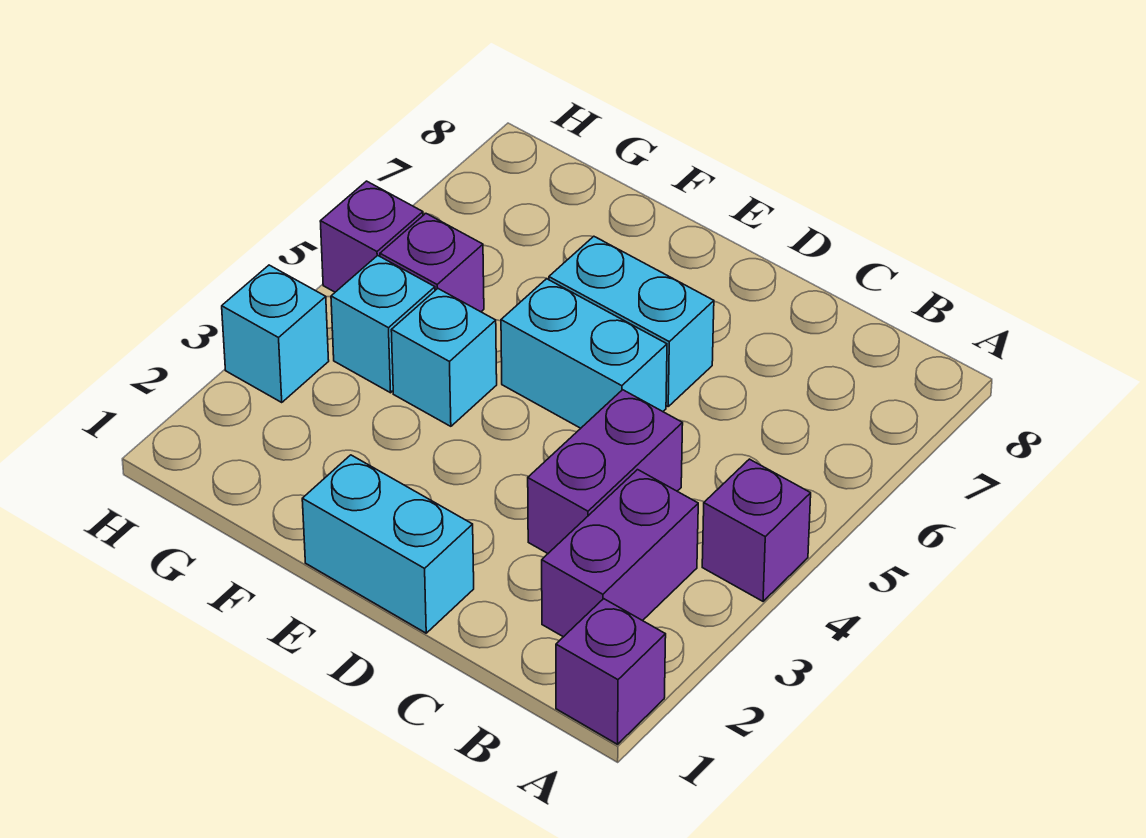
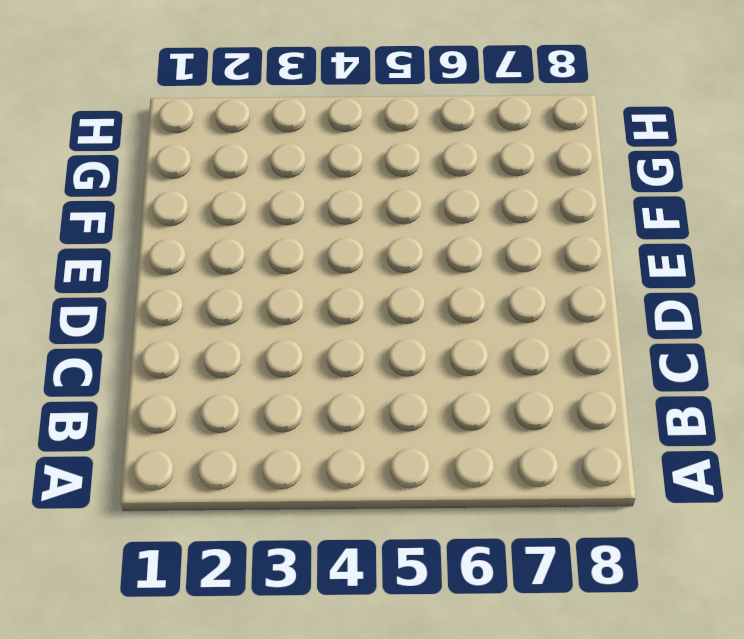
none -> purple 1x1 brick [556,599,666,744]
none -> purple 1x1 brick [702,459,811,601]
none -> purple 1x2 brick [542,470,698,637]

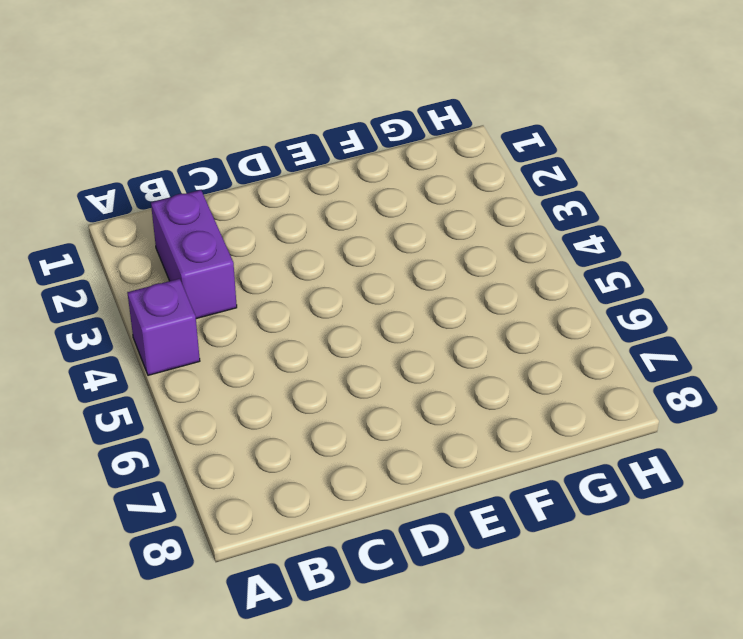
none -> purple 1x1 brick [556,599,666,744]
none -> purple 1x2 brick [528,390,683,553]
none -> cyan 1x2 brick [302,455,474,633]

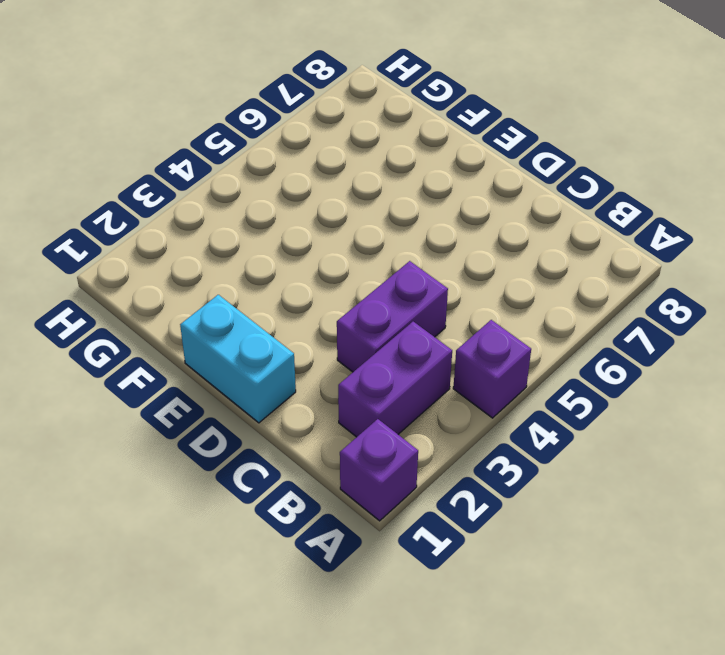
none -> cyan 1x2 brick [501,279,667,428]
none -> cyan 1x2 brick [549,236,714,406]
none -> cyan 1x1 brick [391,289,497,426]

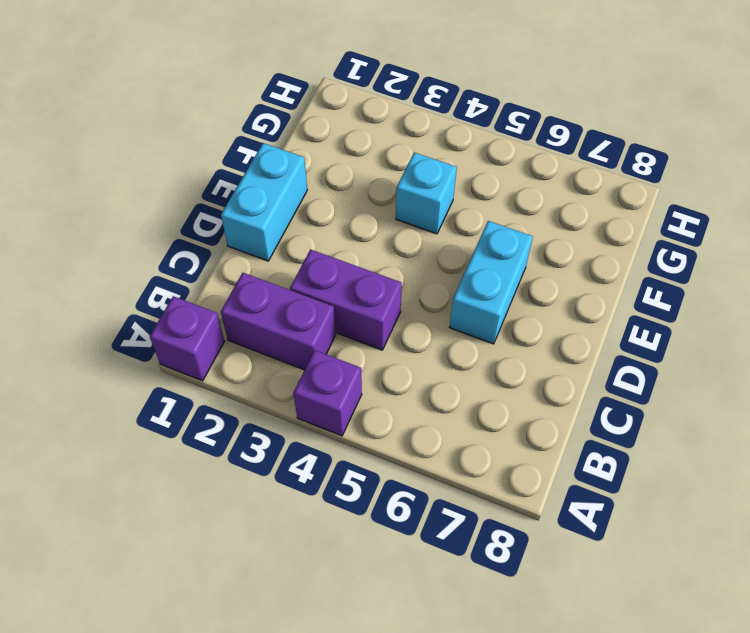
none -> cyan 1x2 brick [501,279,667,428]
none -> cyan 1x1 brick [331,255,435,393]
none -> purple 1x1 brick [380,214,484,312]

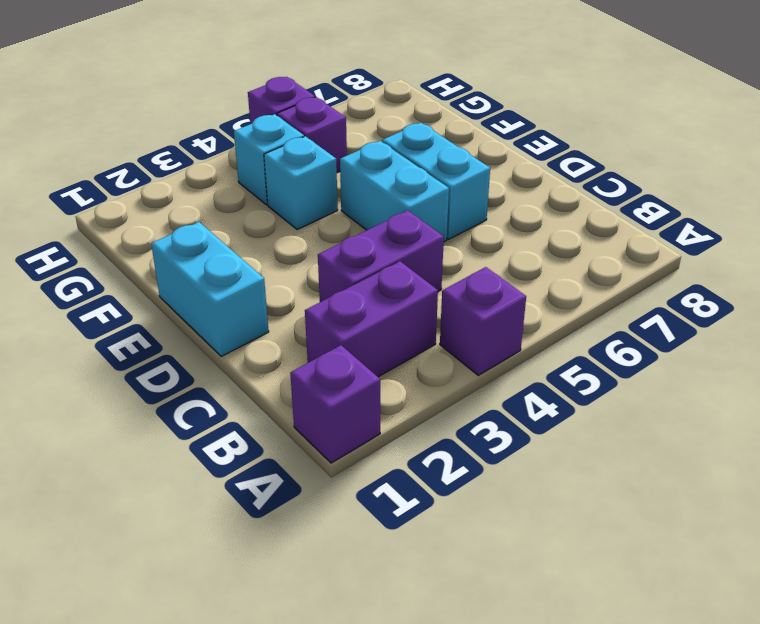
none -> cyan 1x1 brick [222,265,329,403]

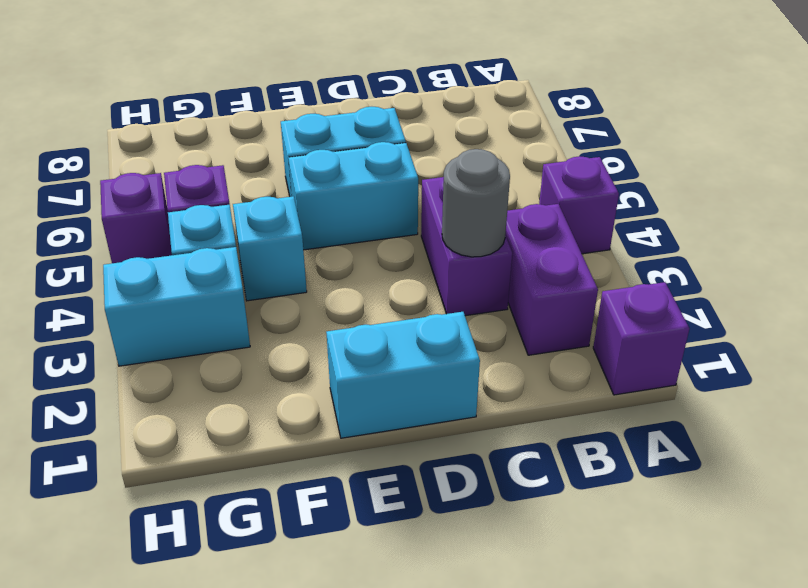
grey 1x1 round brick [442,149,510,257] -> none
cyan 1x2 brick [103,247,250,366] -> cyan 1x1 brick [222,265,329,403]

